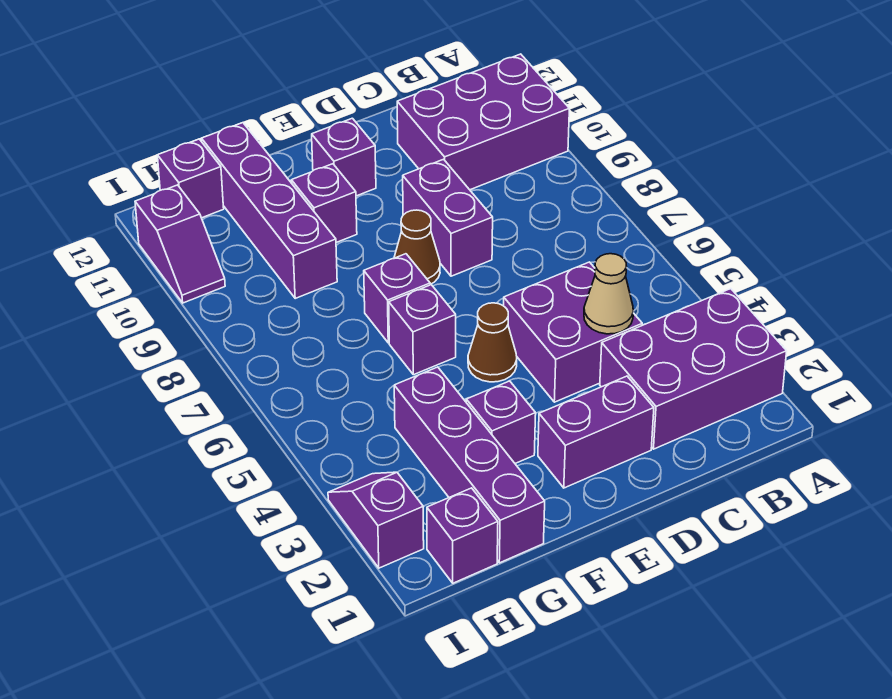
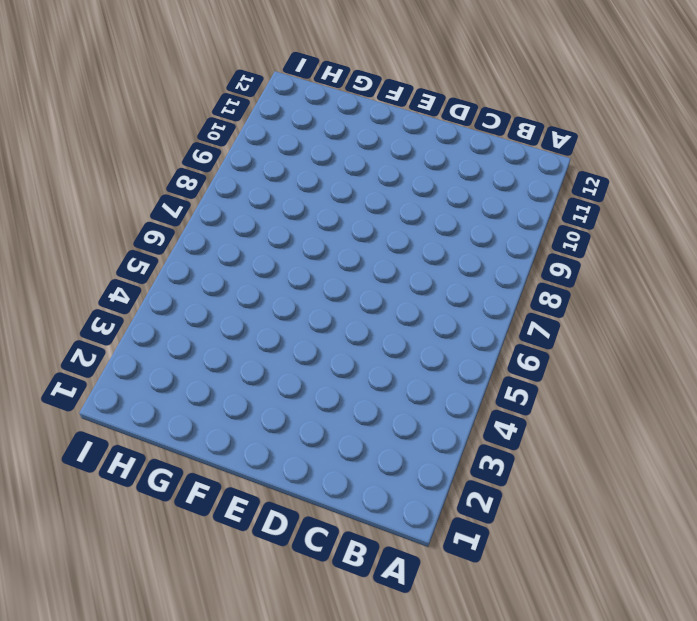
none -> purple 2x3 brick [600,289,787,449]
none -> purple 2x3 brick [397,54,569,190]
none -> purple 2x2 brick [504,262,642,402]

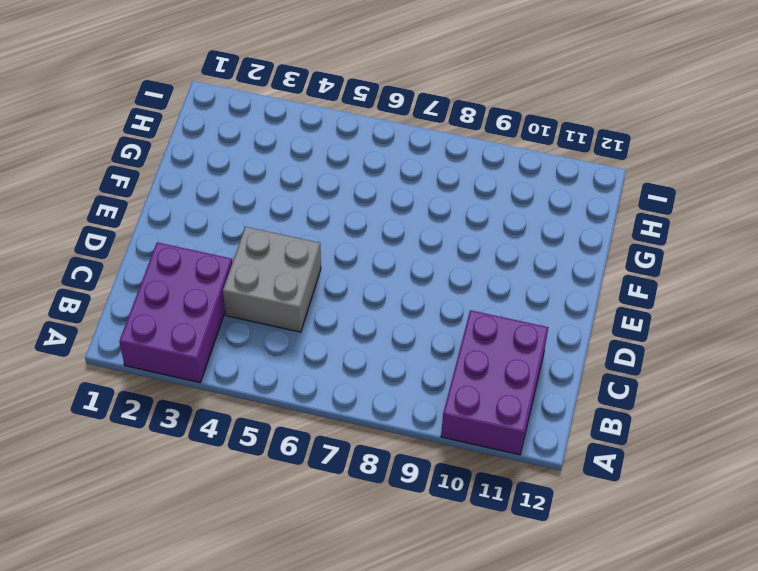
grey 2x2 brick [223,227,321,332] -> purple 2x2 brick [504,262,642,402]
none -> purple 1x2 brick [538,376,654,488]
none -> purple 1x2 brick [403,159,493,276]
none -> brown 1x1 cone [468,303,517,382]

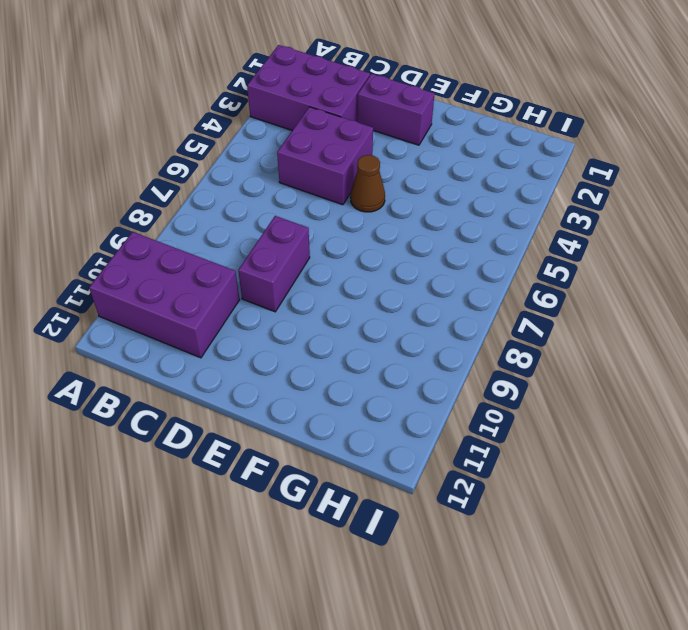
none -> brown 1x1 cone [394,210,440,284]
none -> purple 1x1 brick [312,118,376,196]
none -> purple 1x1 brick [466,381,536,463]

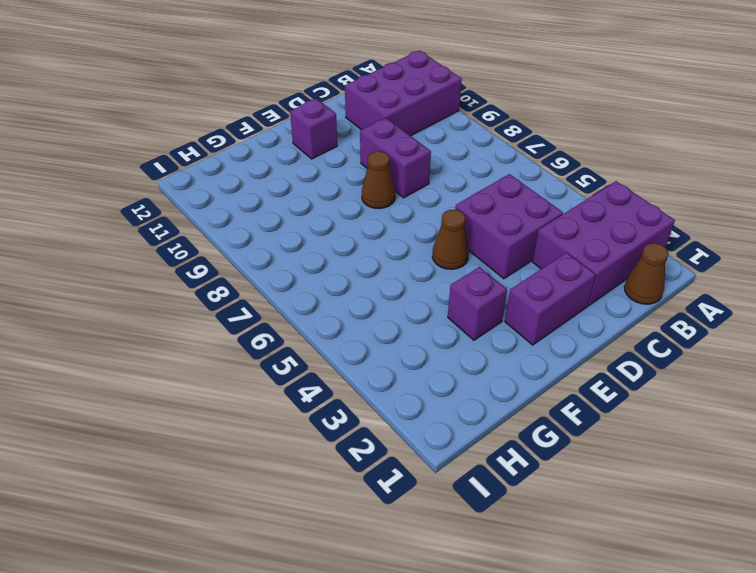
brown 1x1 cone [624,243,668,304] -> none
none -> purple 1x1 brick [389,285,456,375]
none -> purple 1x1 brick [364,254,430,343]
none -> purple 1x1 brick [291,164,357,243]

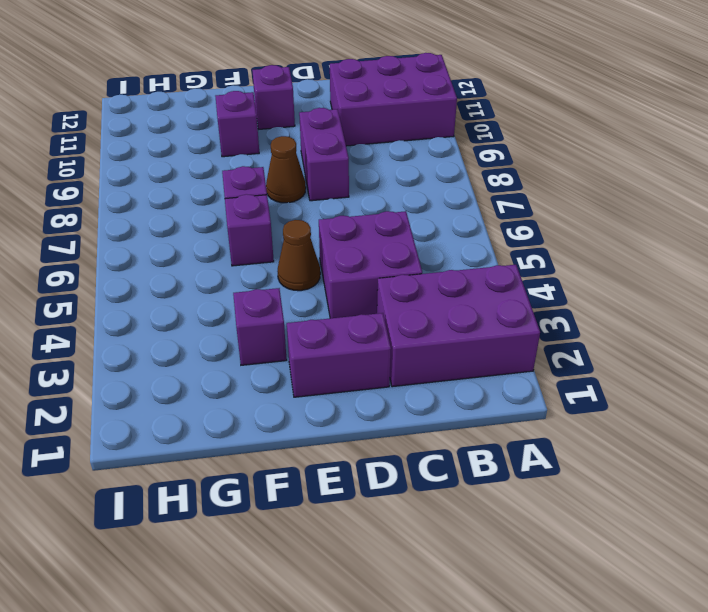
none -> purple 1x4 brick [394,367,545,563]
none -> purple 1x4 brick [202,123,337,298]
none -> purple 1x1 brick [427,488,498,583]

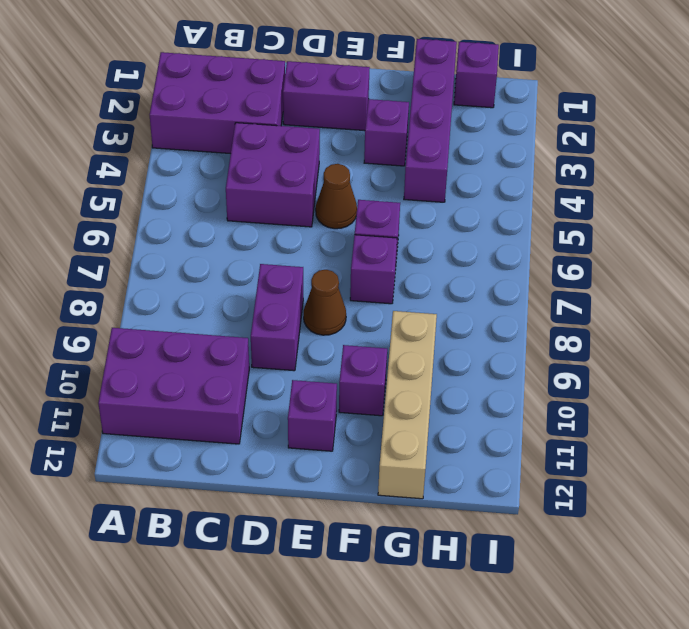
tan 1x4 brick [378,311,437,499] -> purple 1x4 brick [202,123,337,298]
none -> purple 1x1 brick [158,139,224,218]
none -> purple 1x2 slope [328,472,424,568]
none -> purple 1x2 slope [135,185,225,303]

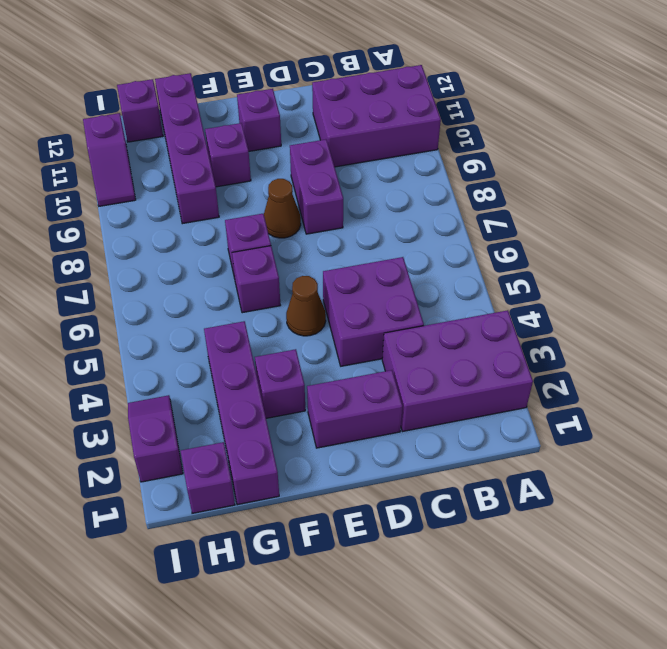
none -> tan 1x1 cone [584,254,633,334]

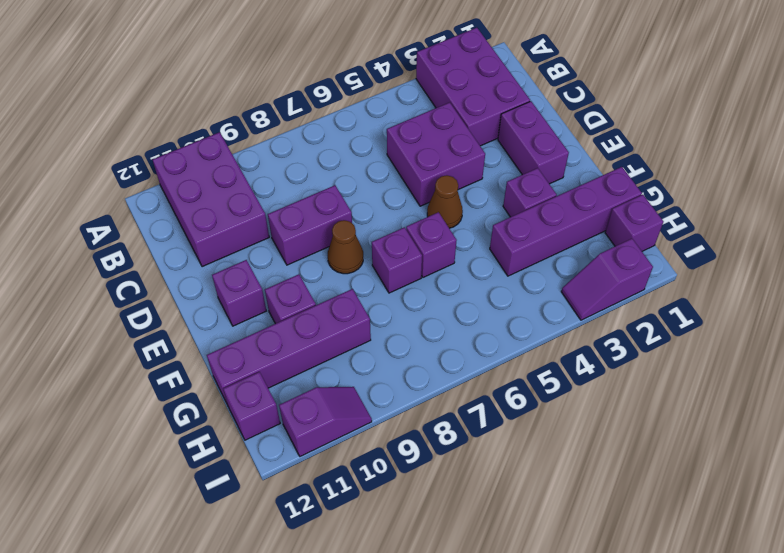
none -> tan 1x1 cone [584,254,633,334]

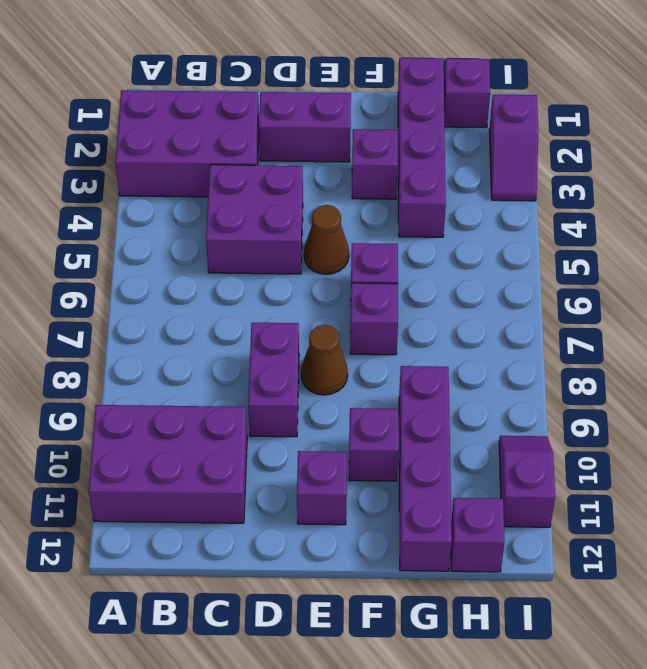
none -> tan 1x1 cone [584,254,633,334]

